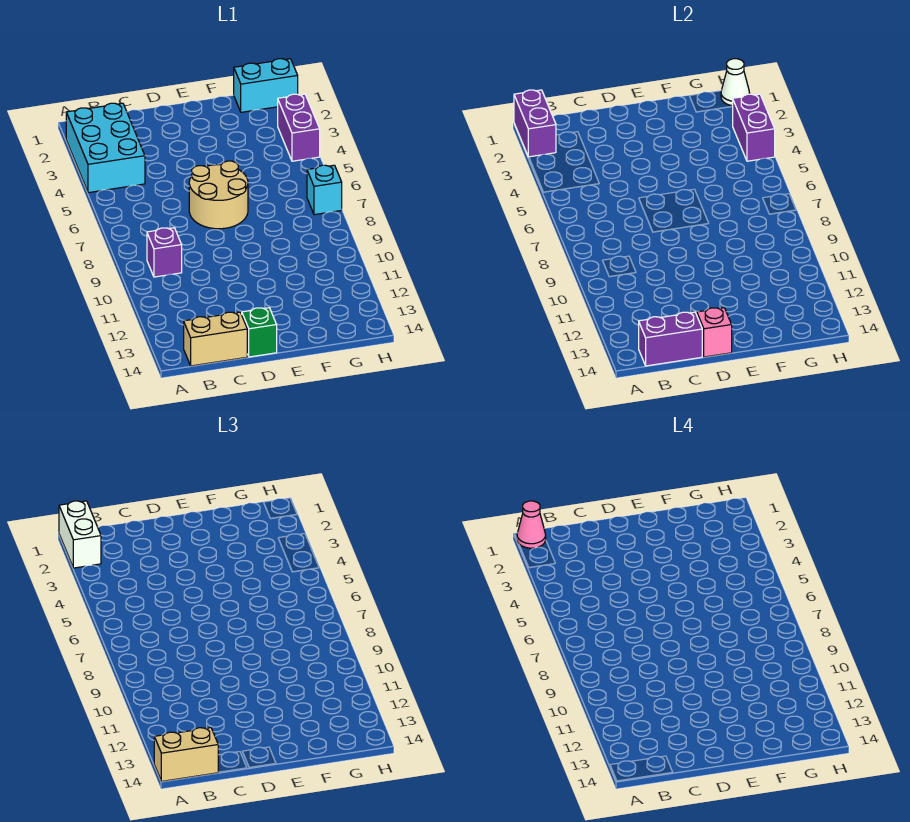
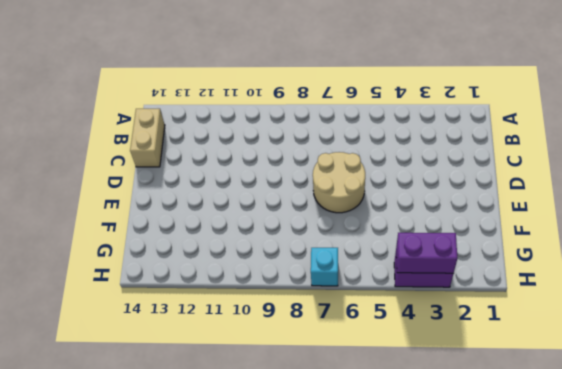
none -> cyan 2x3 brick [66,103,145,193]
none -> purple 1x1 brick [147,228,182,277]
none -> green 1x1 brick [242,308,277,357]

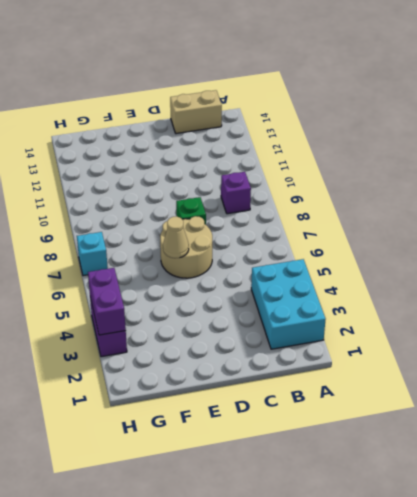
green 1x1 brick [176,197,206,225] -> green 1x1 brick moved to [242,308,277,357]
tan 1x1 cone [163,217,189,258] -> none
none -> cyan 1x2 brick [234,59,298,112]
none -> purple 1x2 brick [514,90,556,157]
none -> purple 1x2 brick [639,312,702,366]

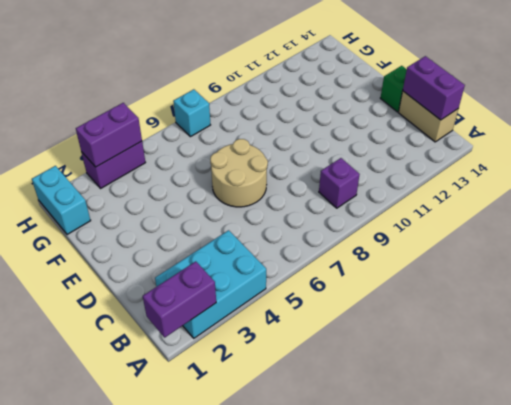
none -> pink 1x1 brick [697,308,732,357]
none -> white 1x1 cone [721,59,750,106]
none -> white 1x2 brick [59,501,101,568]

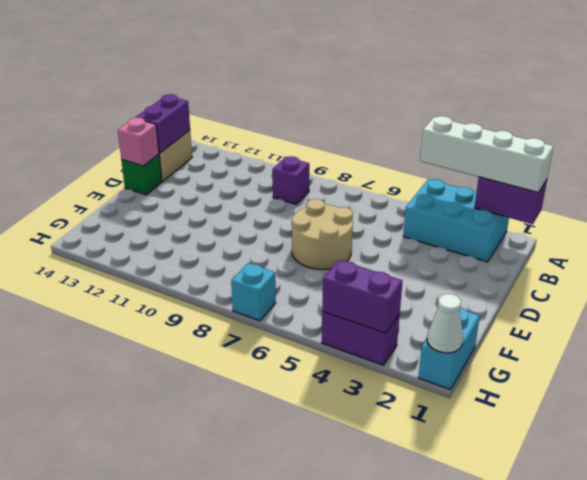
white 1x4 brick [420,116,553,193] -> white 1x2 brick [59,501,101,568]
none -> tan 1x2 brick [154,728,218,781]
none -> pink 1x1 cone [517,501,546,548]

